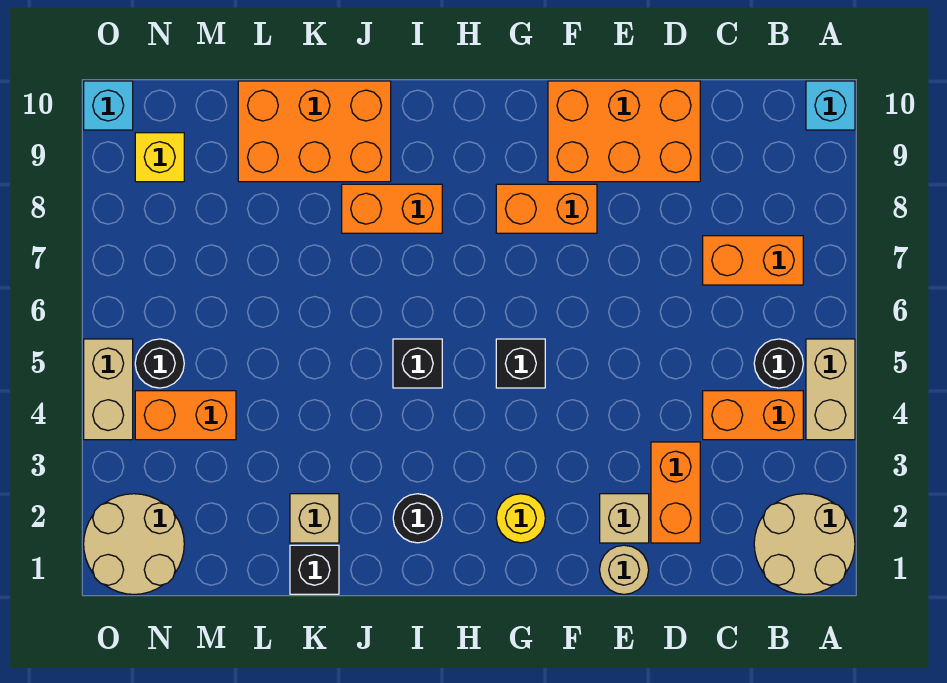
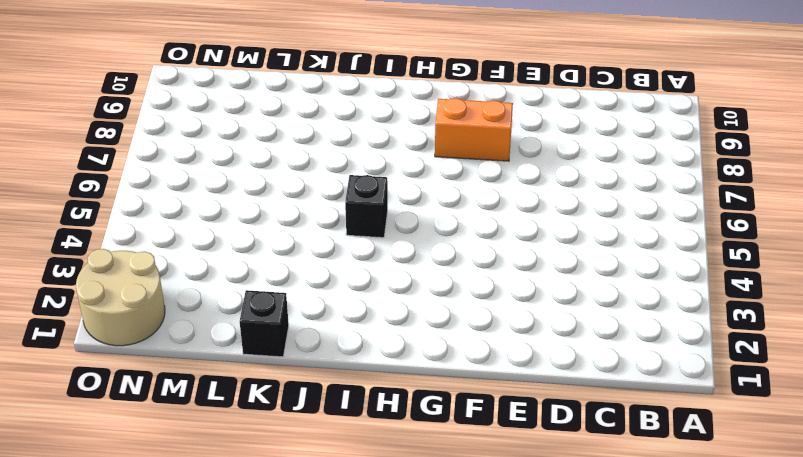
none -> tan 2x2 round brick [754,494,855,594]
none -> tan 1x2 brick [806,339,855,440]
none -> cyan 1x1 brick [806,81,855,130]

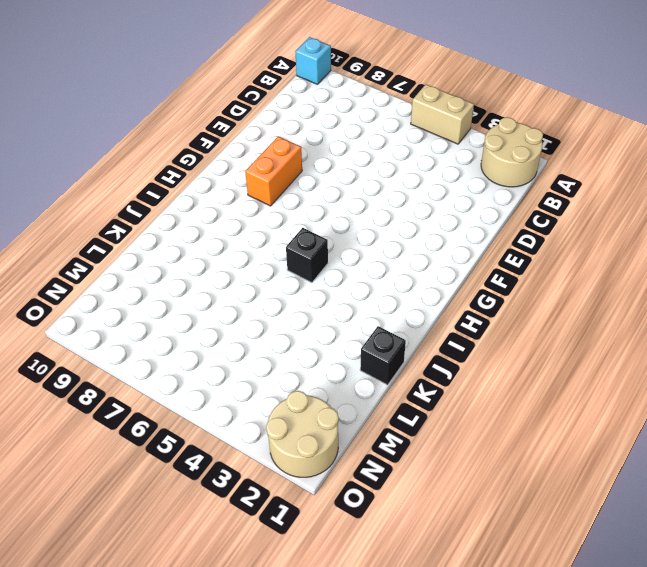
none -> orange 1x2 brick [703,391,803,440]
none -> black 1x1 round brick [754,339,803,388]
none -> orange 1x2 brick [703,236,803,285]

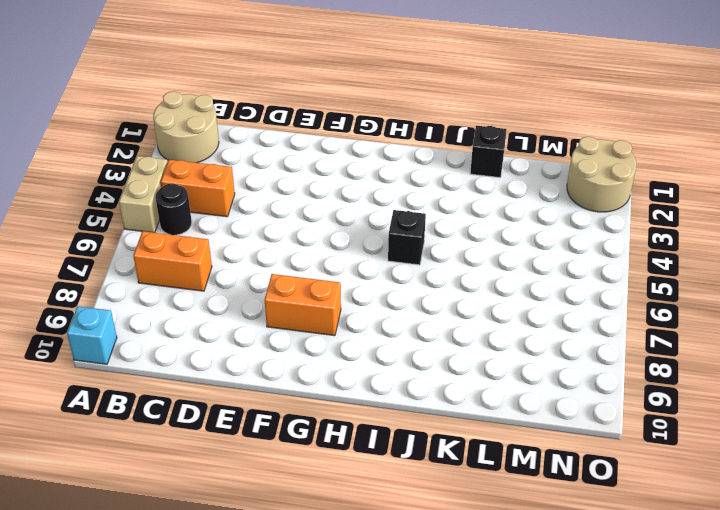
none -> orange 1x2 brick [651,442,700,543]
none -> orange 2x3 brick [548,81,700,182]
none -> tan 1x1 round brick [600,545,649,594]

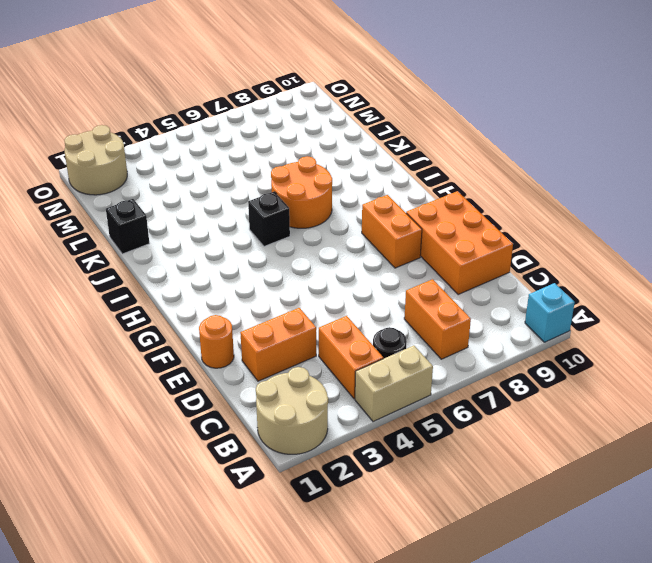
orange 1x1 round brick [199,315,234,368] -> tan 1x1 round brick [600,545,649,594]
orange 2x2 round brick [271,156,332,228] -> none
none -> tan 1x1 brick [600,494,649,543]
none -> yellow 1x1 round brick [496,494,545,543]
none -> black 1x1 brick [496,339,545,388]

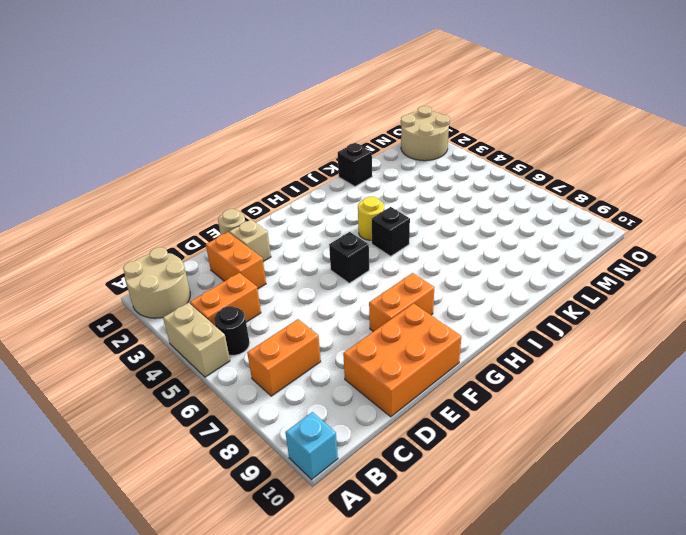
yellow 1x1 round brick [358,197,384,240] -> yellow 1x1 round brick moved to [496,494,545,543]
none -> black 1x1 round brick [393,494,442,543]
none -> orange 1x2 brick [342,184,442,233]
none -> orange 2x3 brick [238,81,391,182]

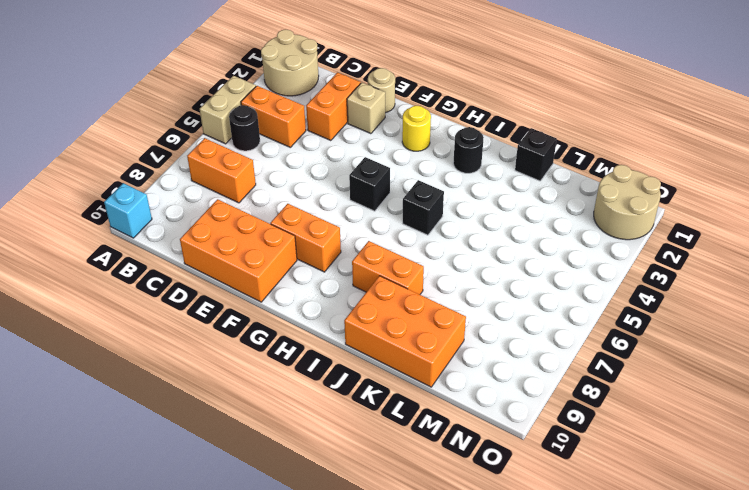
none -> tan 1x1 brick [290,494,339,543]
none -> orange 1x2 brick [135,391,236,440]
none -> black 1x1 round brick [135,339,184,388]

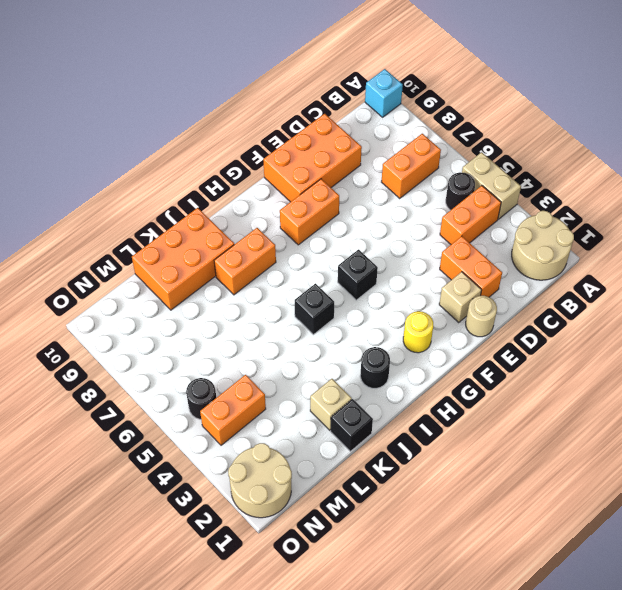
none -> yellow 1x1 brick [135,133,184,182]
none -> tan 1x2 brick [84,339,133,440]
none -> cyan 1x1 brick [84,81,133,130]

